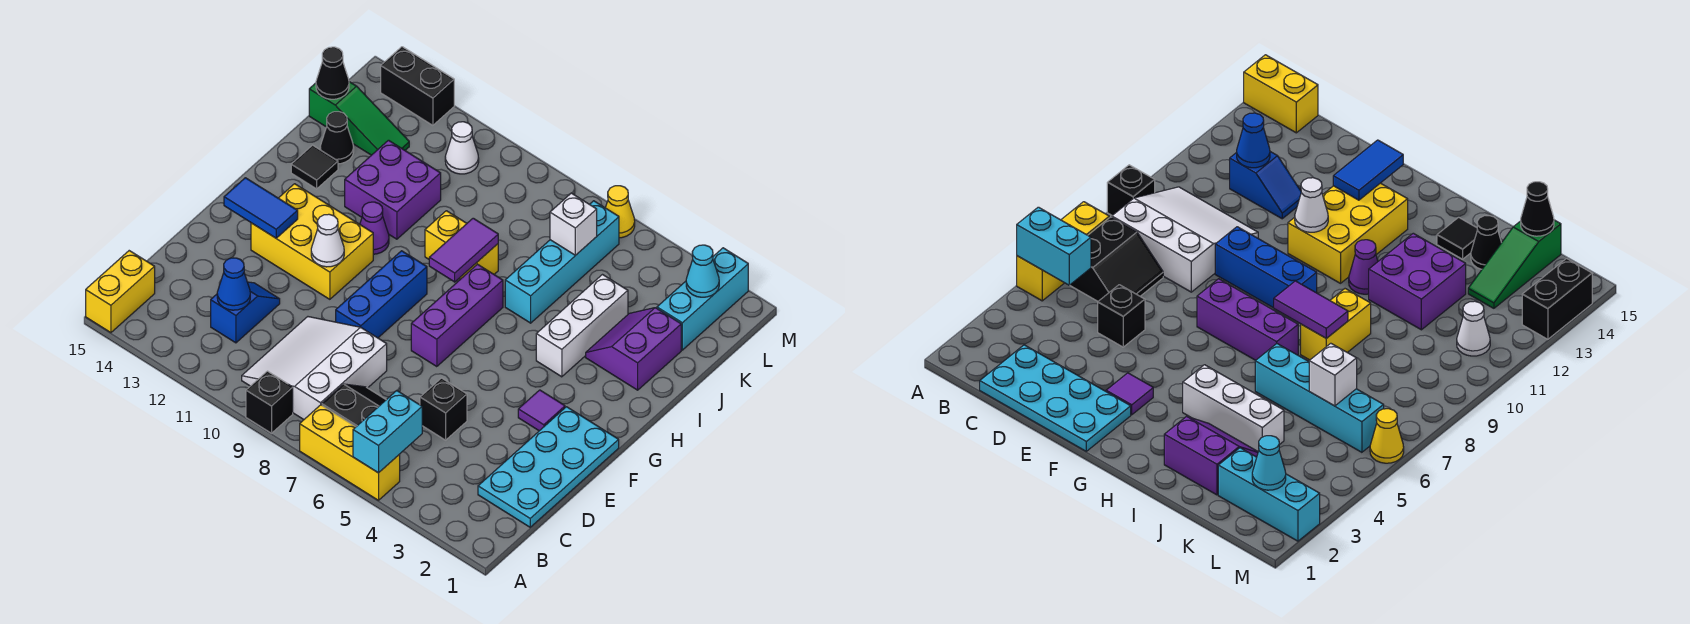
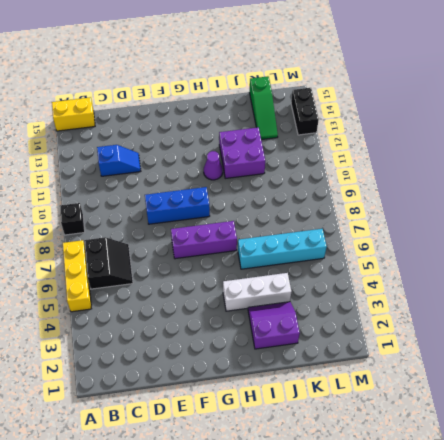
none -> white 3x3 slope [242,317,387,420]
none -> cyan 2x4 plate [478,407,619,527]
none -> black 1x1 brick [420,378,467,440]
none -> purple 1x1 tile [518,390,565,431]

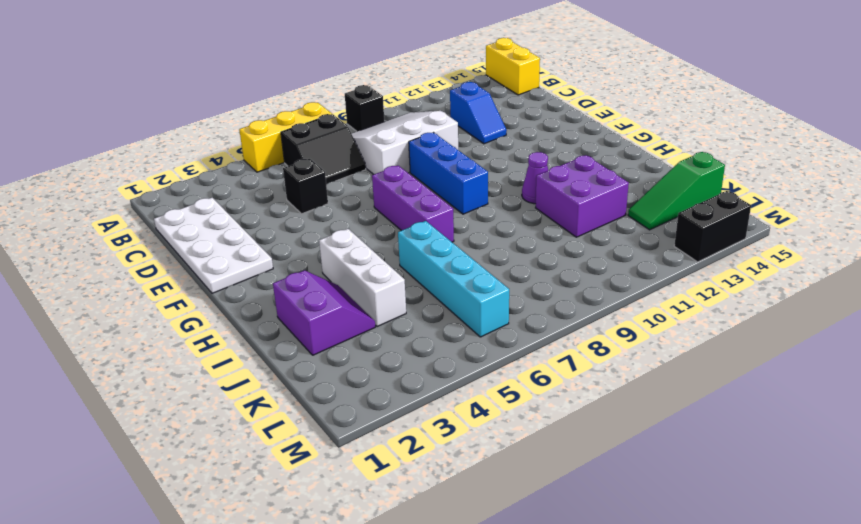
white 3x3 slope [352,111,458,175] -> white 3x3 slope turned to [242,317,387,420]
white 2x4 plate [154,198,273,293] -> cyan 2x4 plate [478,407,619,527]
none -> purple 1x1 tile [518,390,565,431]
none -> yellow 2x3 brick [251,184,373,299]
none -> yellow 1x2 brick [425,211,498,279]
none -> black 1x1 tile [291,145,338,189]

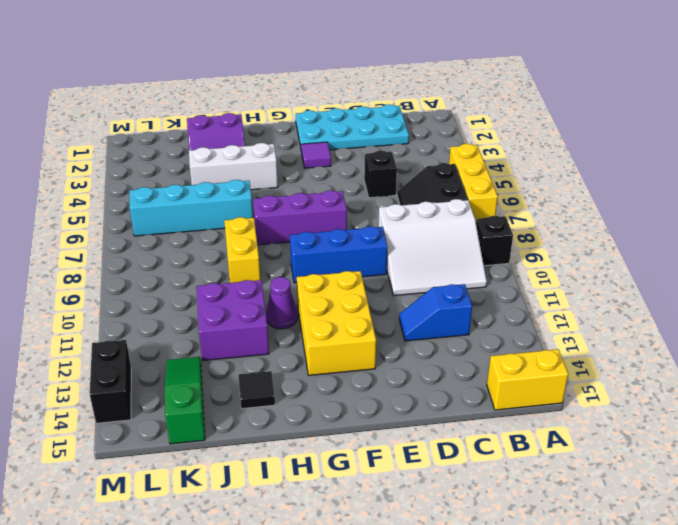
none -> black 1x1 cone [320,112,354,164]
none -> cyan 1x3 brick [657,248,748,350]
none -> white 1x1 cone [445,122,479,174]
none -> yellow 1x1 cone [606,186,635,238]

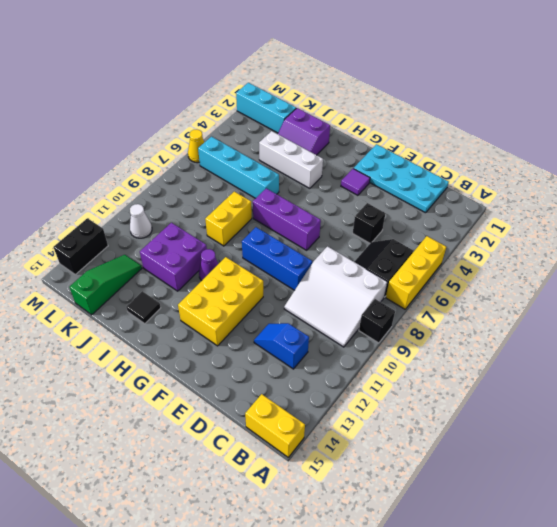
none -> black 1x1 cone [320,112,354,164]
none -> cyan 1x2 brick [353,391,422,473]
none -> blue 1x1 cone [217,258,250,310]
none -> white 1x1 cone [311,214,344,267]

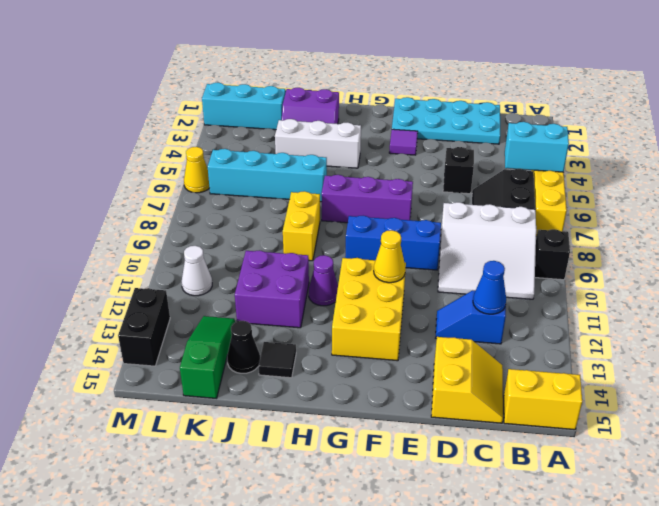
yellow 2x2 slope [431,337,503,423] -> none
yellow 1x1 cone [374,230,405,283] -> white 1x1 cone [311,214,344,267]
none -> blue 1x2 tile [224,178,298,238]
none -> purple 1x2 tile [429,218,498,282]
none -> white 1x1 brick [550,193,597,255]
none -> black 1x1 cone [316,47,349,99]

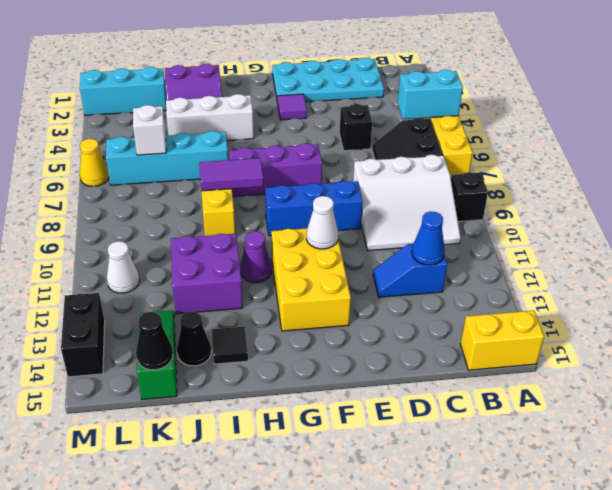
none -> blue 1x2 tile [224,178,298,238]
none -> cyan 1x1 cone [686,245,719,297]

